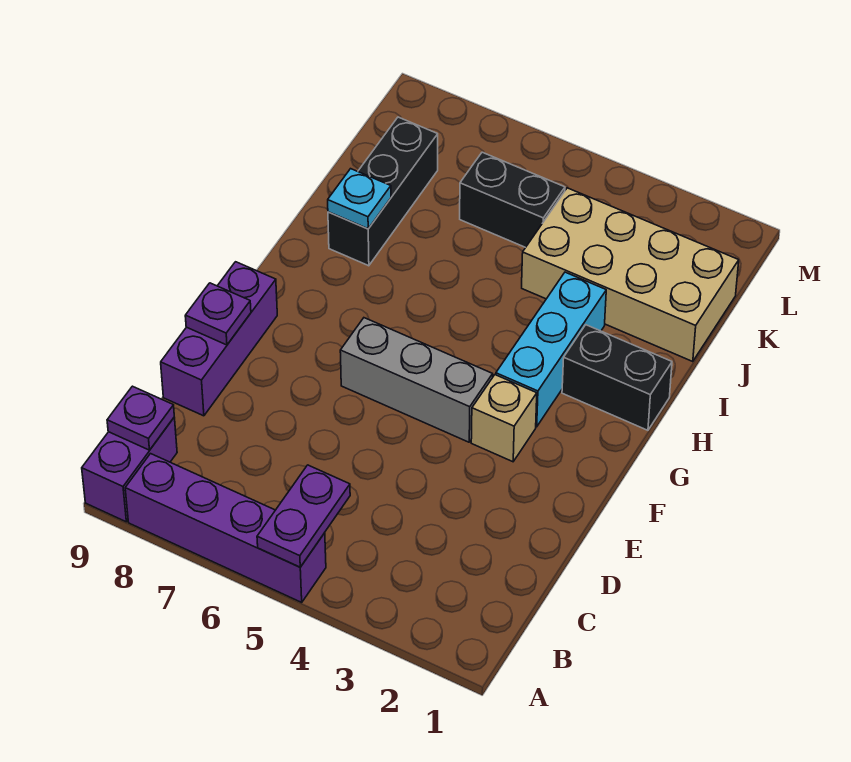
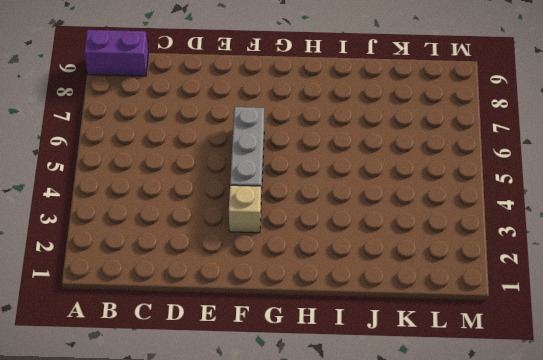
none -> purple 1x4 brick [125,454,326,602]
none -> purple 1x3 brick [161,262,277,416]
none -> cyan 1x3 brick [496,272,606,427]

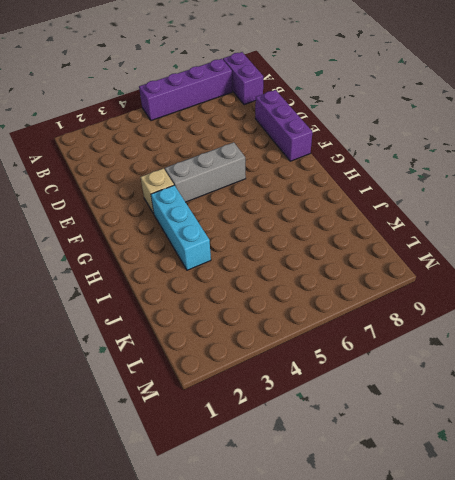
none -> black 1x2 brick [562,325,672,430]
none -> black 1x3 brick [328,117,438,266]
none -> tan 2x4 brick [522,188,739,362]

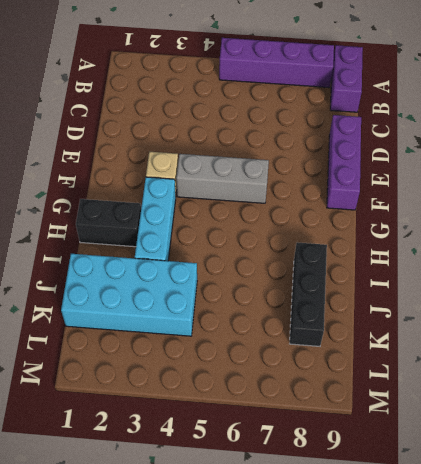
cyan 2x4 brick [61,254,197,336] -> tan 2x4 brick [522,188,739,362]
none -> black 1x2 brick [460,152,565,248]
none -> purple 1x2 plate [257,465,350,567]
none -> purple 1x1 plate [107,386,174,450]

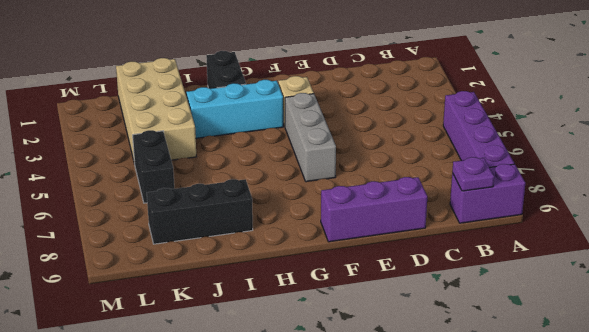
none -> purple 1x2 plate [257,465,350,567]
none -> purple 1x1 plate [185,283,251,345]
none -> cyan 1x1 plate [328,169,391,229]

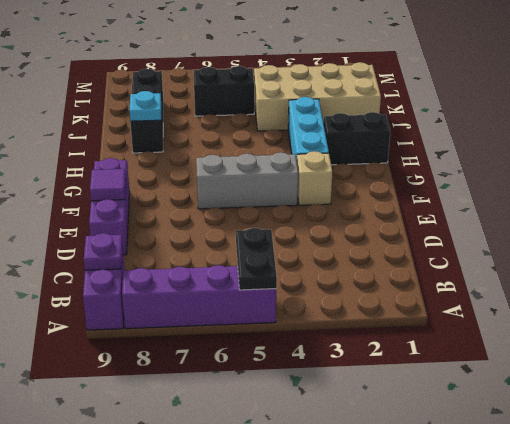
black 1x2 plate [236,228,277,290] -> purple 1x2 plate [257,465,350,567]
purple 1x1 tile [90,169,126,201] -> purple 1x1 plate [185,283,251,345]

